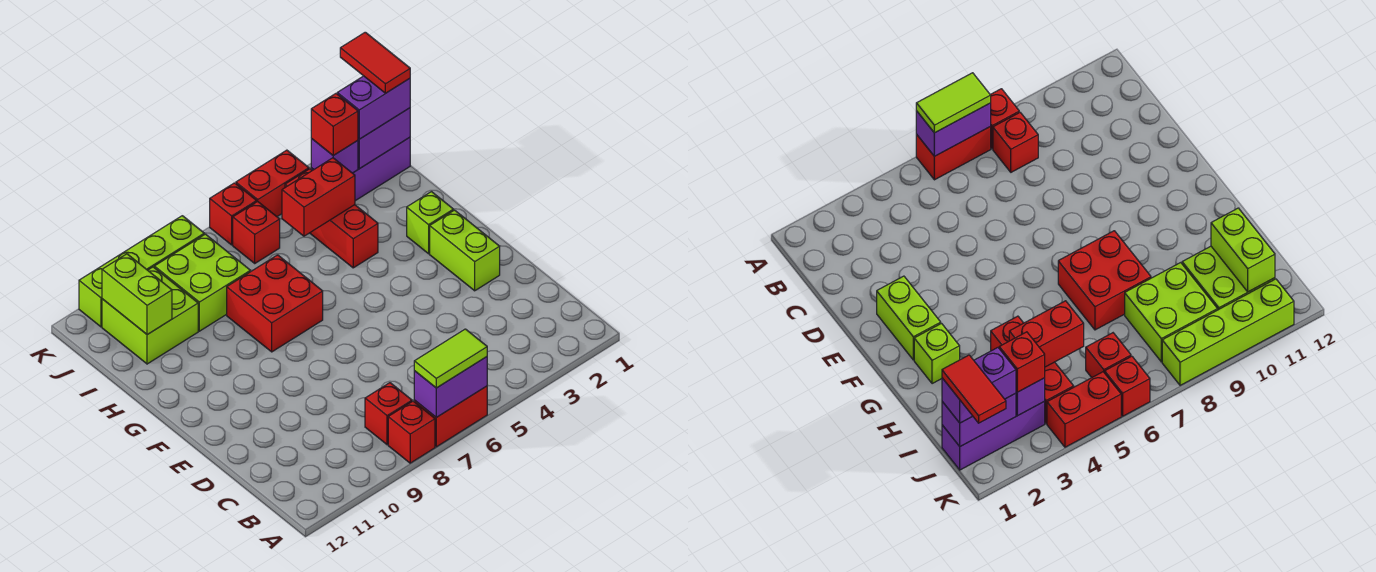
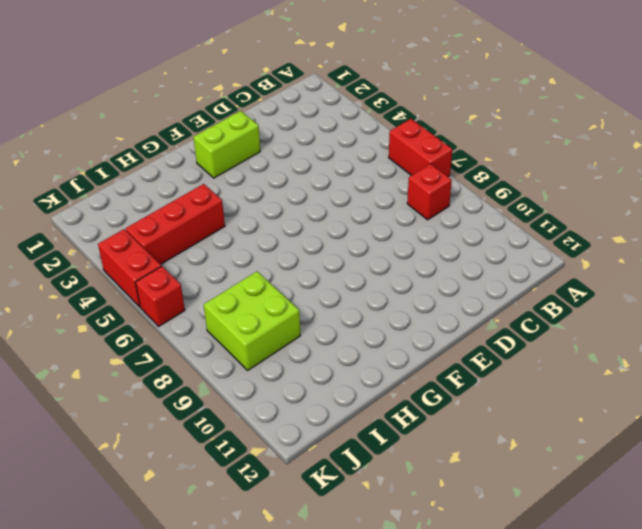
none -> red 1x1 brick [388,401,435,463]
none -> lime 1x1 brick [407,192,453,254]
none -> red 2x2 brick [227,255,323,352]

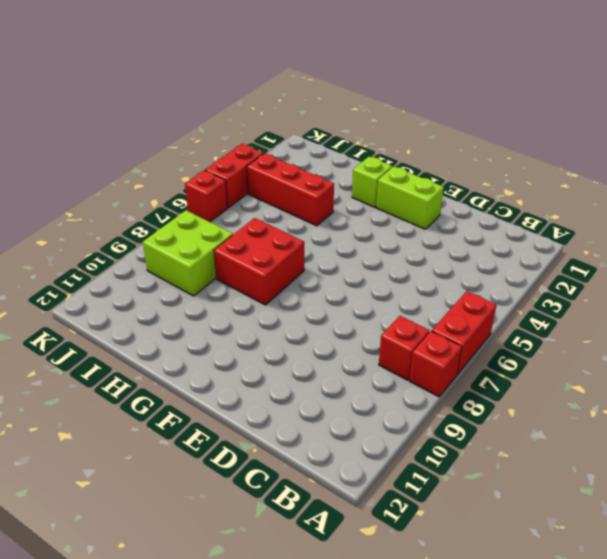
none -> lime 2x2 brick [102,267,198,364]
none -> purple 1x3 brick [311,137,410,201]
none -> red 1x1 brick [233,201,280,263]

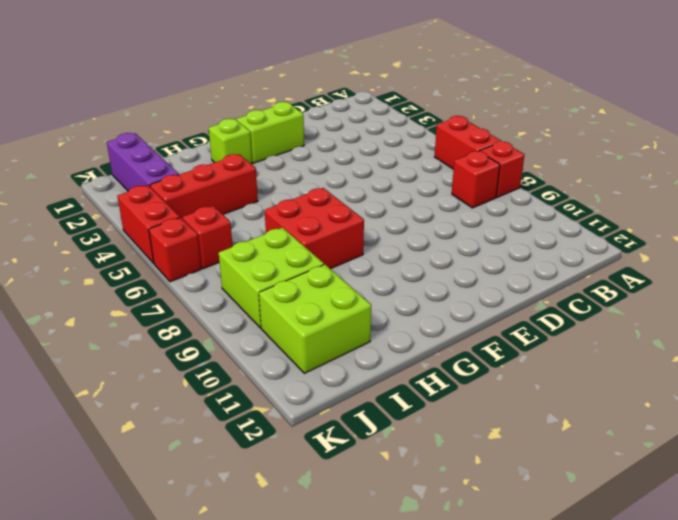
none -> lime 1x4 brick [79,216,204,327]
none -> purple 1x2 brick [414,357,487,417]
none -> red 1x2 brick [282,158,355,236]

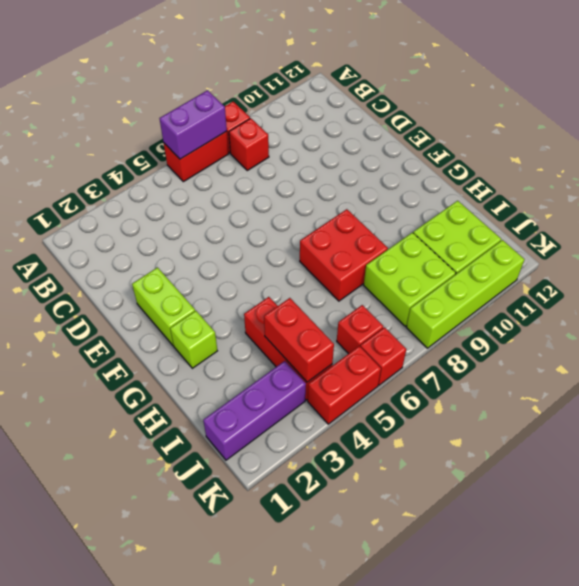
red 1x2 brick [264,298,334,382] -> red 1x2 brick turned to [282,158,355,236]
none -> lime 1x2 brick [102,254,172,335]
none -> purple 1x2 brick [358,108,410,169]
none -> purple 1x1 brick [311,139,358,173]

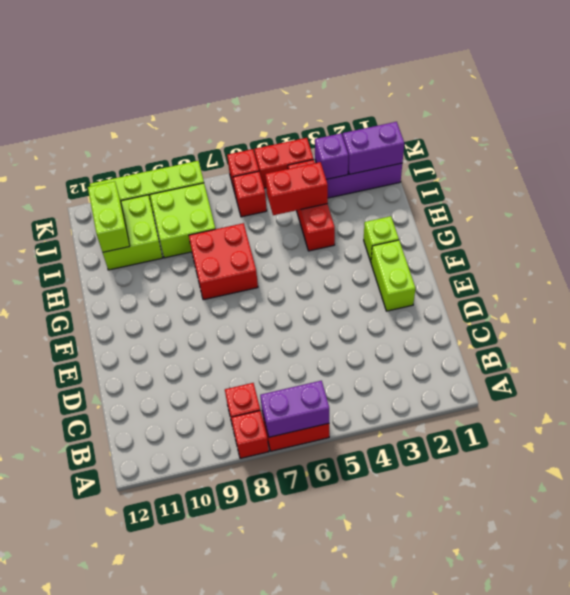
none -> lime 1x2 tile [414,329,487,388]
none -> purple 1x2 brick [337,76,410,139]
none -> red 1x1 brick [311,94,358,155]

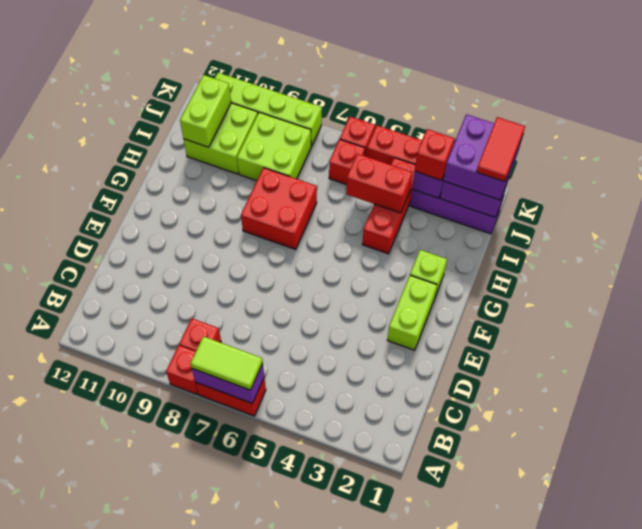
purple 2x2 brick [443,114,522,200] -> purple 1x2 brick [337,76,410,139]

